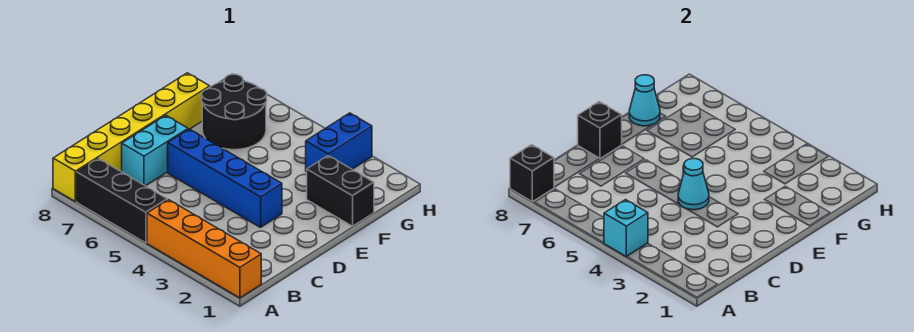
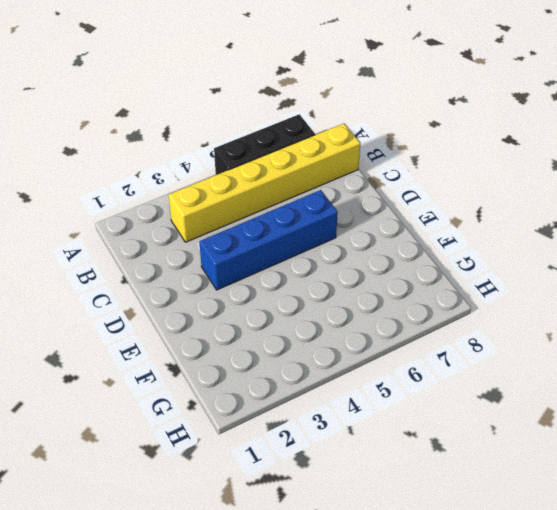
yellow 1x6 brick [168,123,360,242] -> yellow 1x6 brick turned to [53,73,210,202]
none -> orange 1x4 brick [147,200,261,298]
none -> cyan 1x2 brick [122,115,188,186]
none -> black 1x2 brick [307,156,374,226]

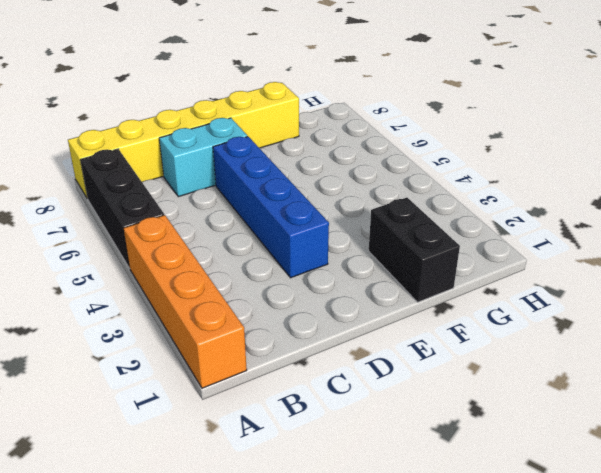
none -> black 2x2 round brick [202,74,267,150]
none -> blue 1x2 brick [306,113,372,172]
none -> cyan 1x1 brick [604,200,648,257]

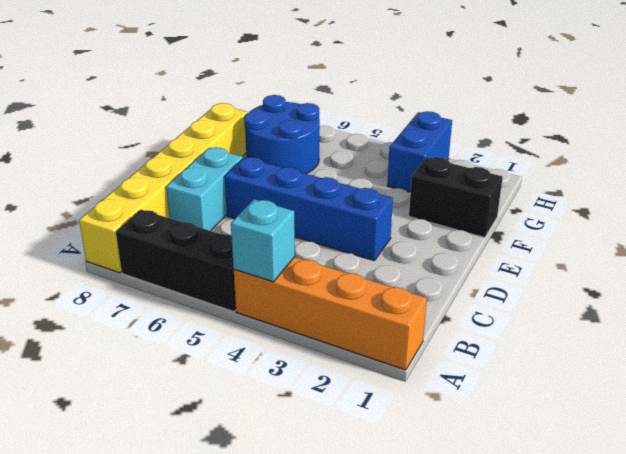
blue 2x2 round brick [244,95,320,174] -> black 2x2 round brick [202,74,267,150]
none -> black 1x1 brick [510,145,554,202]
none -> cyan 1x1 cone [678,159,709,210]
none -> black 1x1 brick [578,102,622,159]

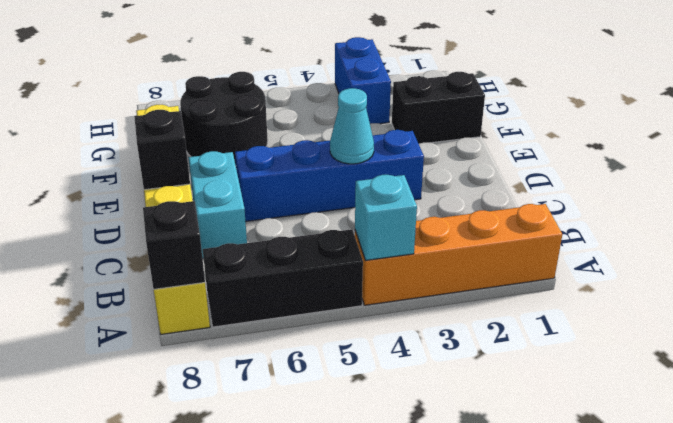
none -> cyan 1x1 cone [629,75,660,126]

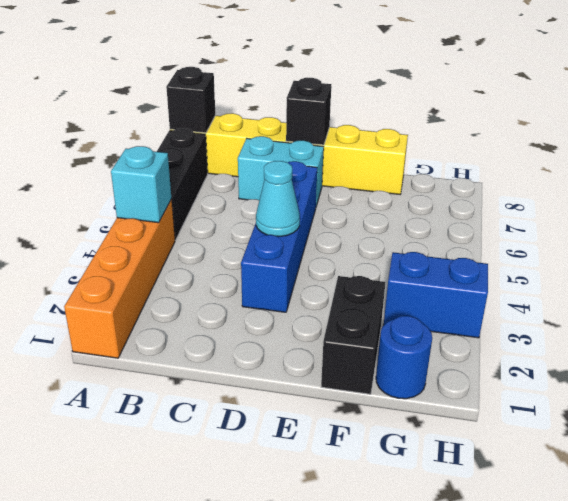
blue 1x1 round brick [376,316,432,399] -> none
none -> black 2x2 round brick [202,74,267,150]
none -> cyan 1x1 cone [629,75,660,126]

